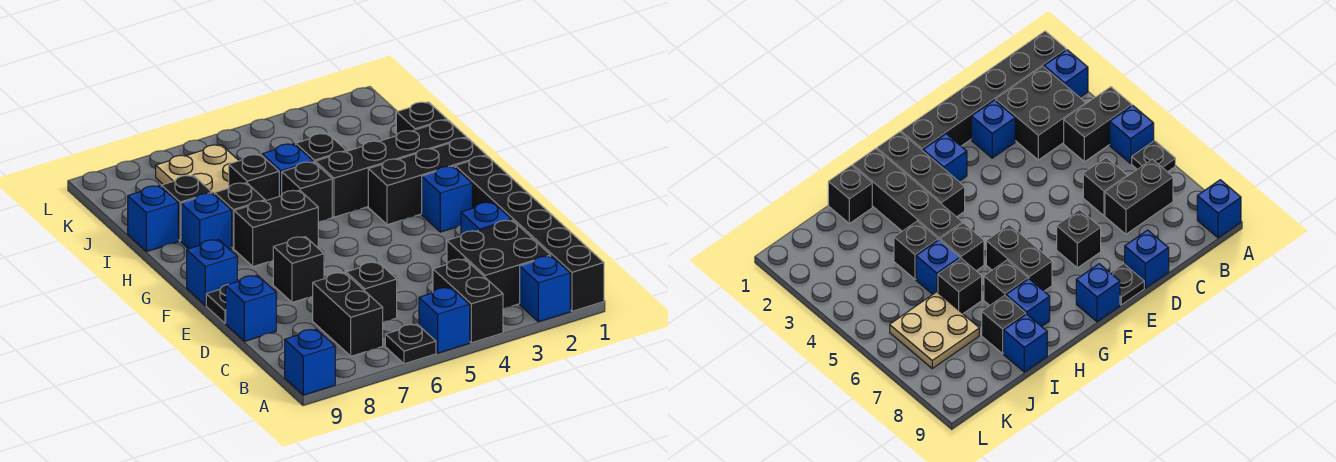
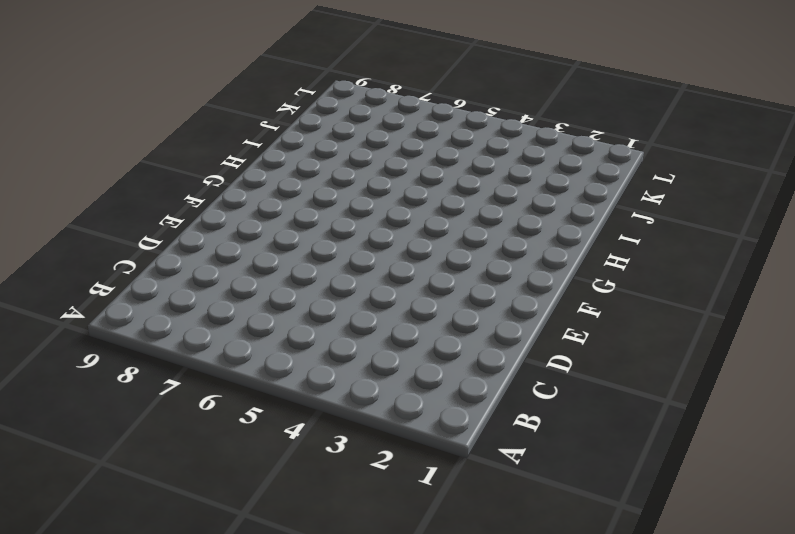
none -> black 1x6 brick [455,156,604,311]
none -> blue 1x1 brick [520,256,570,322]
none -> black 1x2 brick [433,259,503,343]

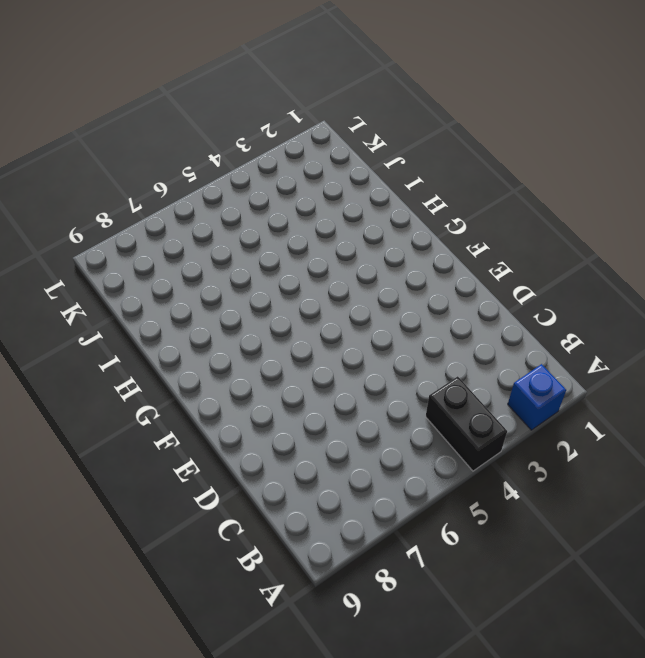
none -> black 1x6 brick [455,156,604,311]
none -> blue 1x1 brick [419,287,470,353]
none -> black 1x1 plate [385,324,436,364]

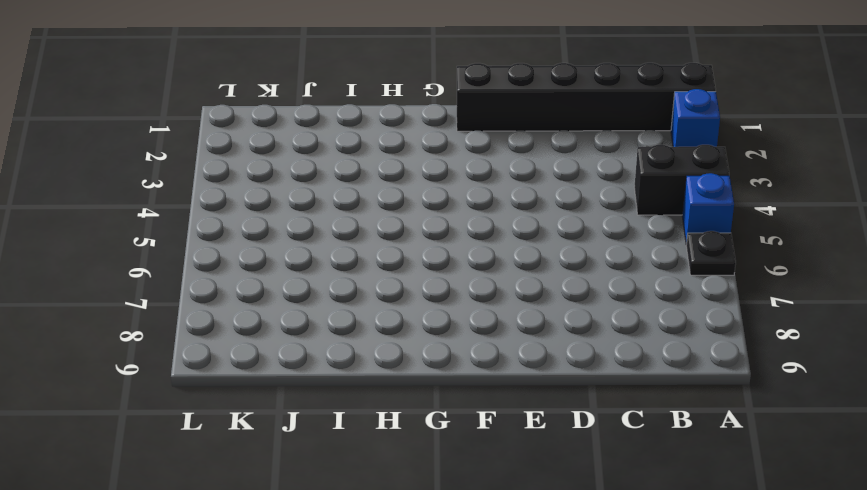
none -> blue 1x1 brick [285,329,335,395]
none -> black 2x2 brick [447,220,551,308]
none -> black 1x2 brick [313,273,383,356]

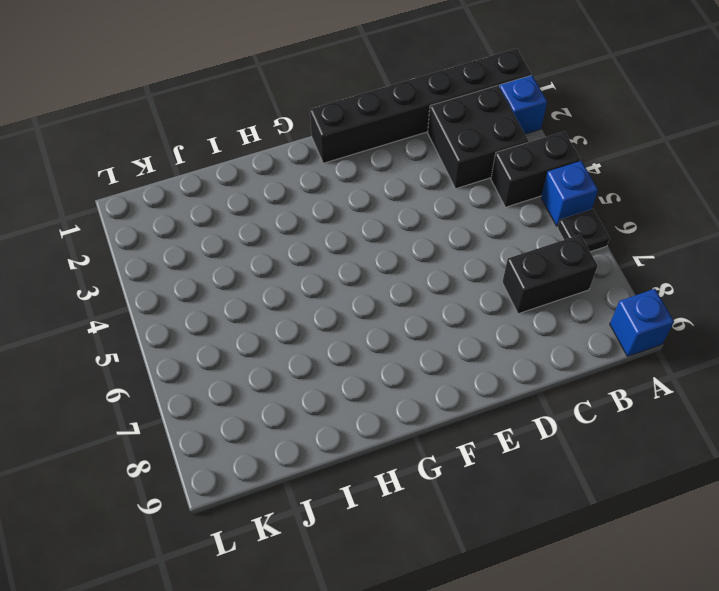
none -> black 1x1 brick [346,262,397,321]
none -> blue 1x1 brick [461,202,511,235]
none -> blue 1x1 brick [226,275,276,341]

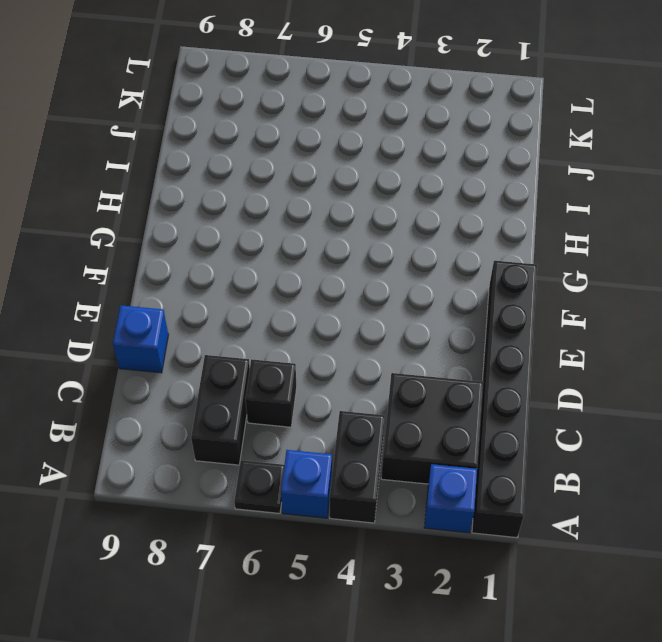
none -> blue 1x1 brick [285,329,335,395]
none -> blue 1x1 brick [461,202,511,235]
none -> black 1x1 brick [273,237,324,302]

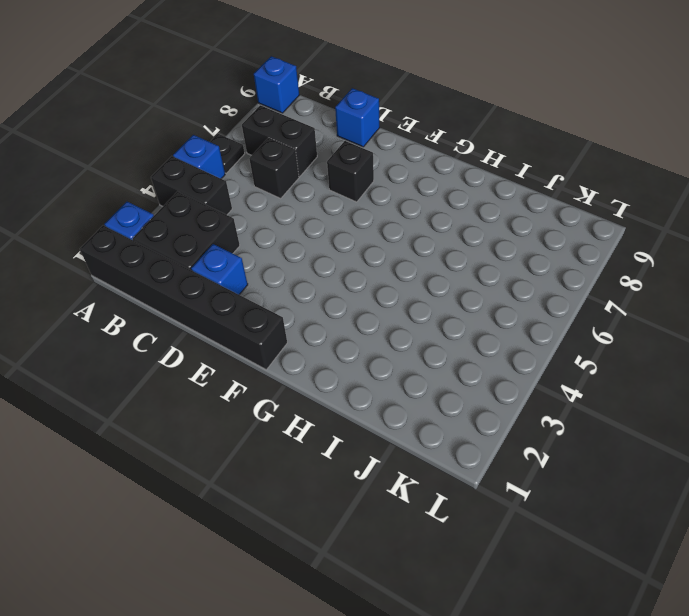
none -> black 1x1 plate [206,285,226,323]
none -> blue 1x1 brick [422,166,472,232]
none -> blue 1x1 brick [187,240,237,305]

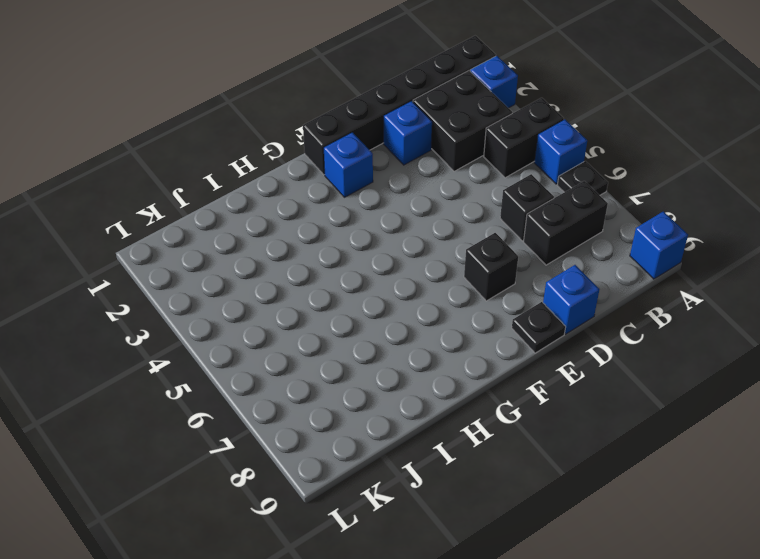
none -> blue 1x1 brick [187,240,237,305]
none -> black 1x3 brick [368,138,486,225]
none -> black 1x2 brick [234,190,318,266]

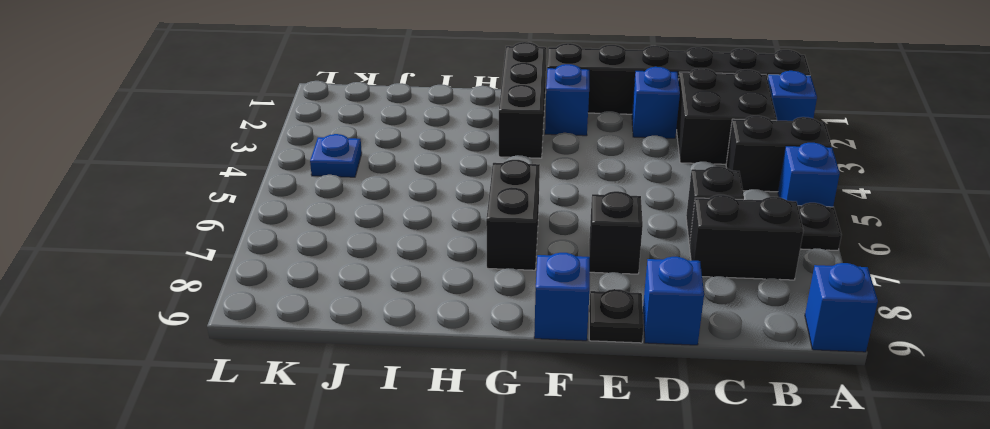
blue 1x1 plate [310,134,362,177] -> none
none -> black 1x4 brick [315,120,467,217]
none -> black 1x1 brick [282,162,332,221]
none -> black 1x1 brick [215,183,265,249]

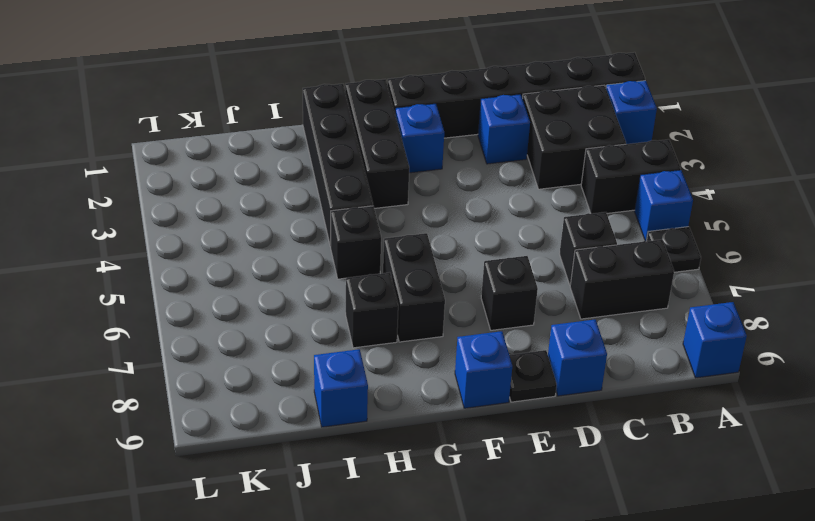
none -> blue 1x1 brick [181,193,232,250]
none -> black 1x1 brick [396,102,447,136]
none -> black 1x1 brick [296,133,346,162]

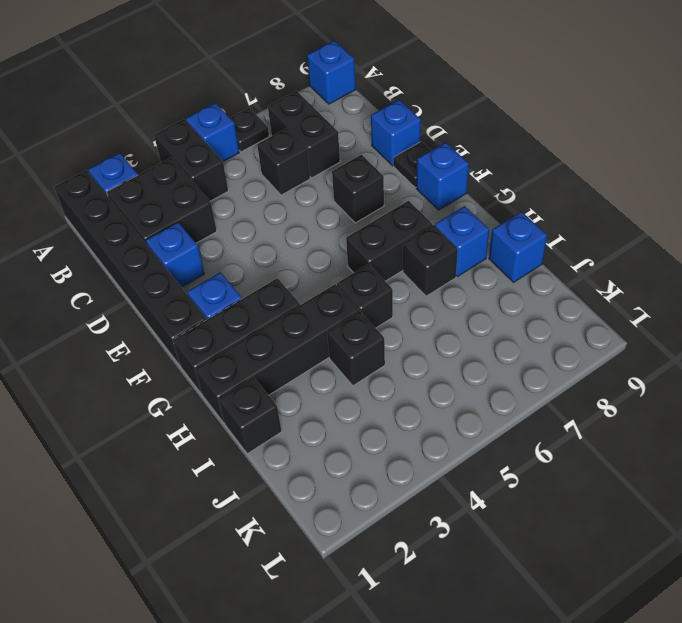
none -> blue 1x1 brick [262,144,313,196]
none -> black 1x1 brick [229,154,279,201]
none -> black 1x1 brick [161,175,212,241]

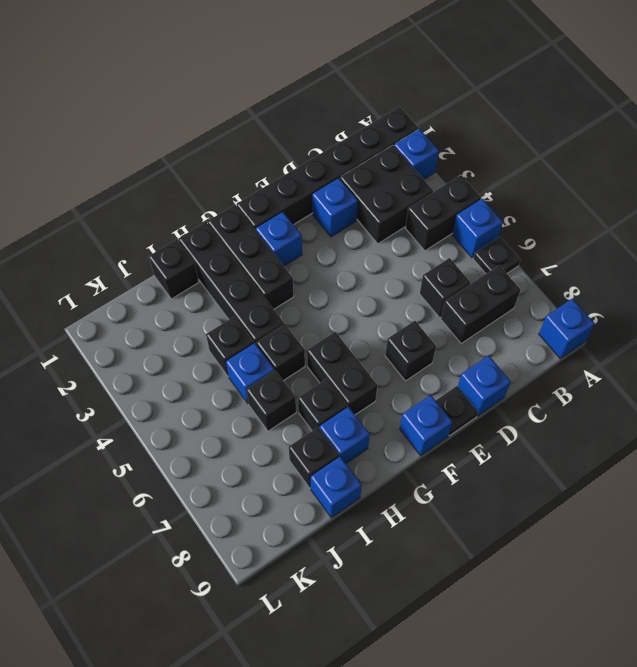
none -> tan 2x2 plate [156,145,239,195]

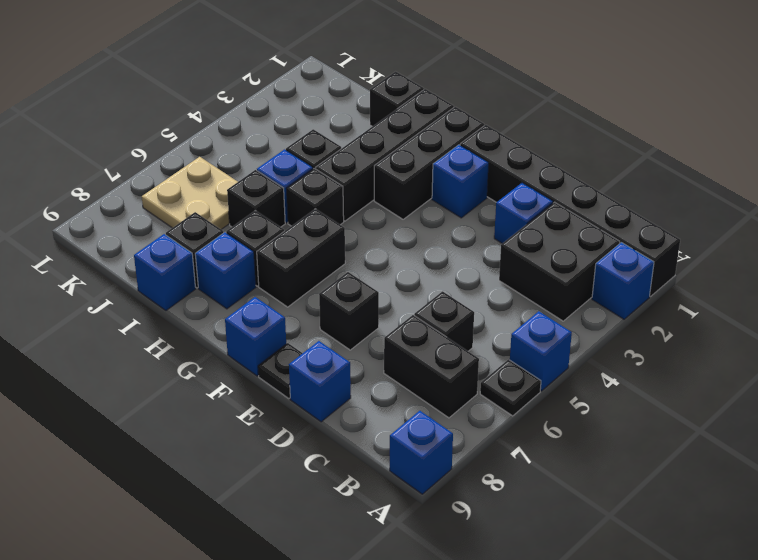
none -> black 1x2 brick [433,259,503,343]

